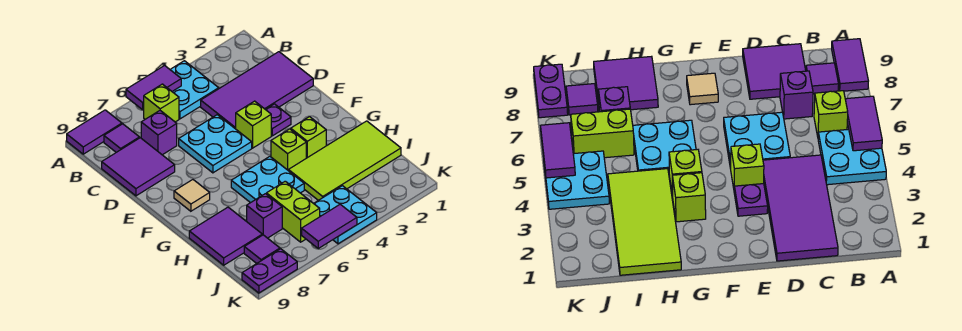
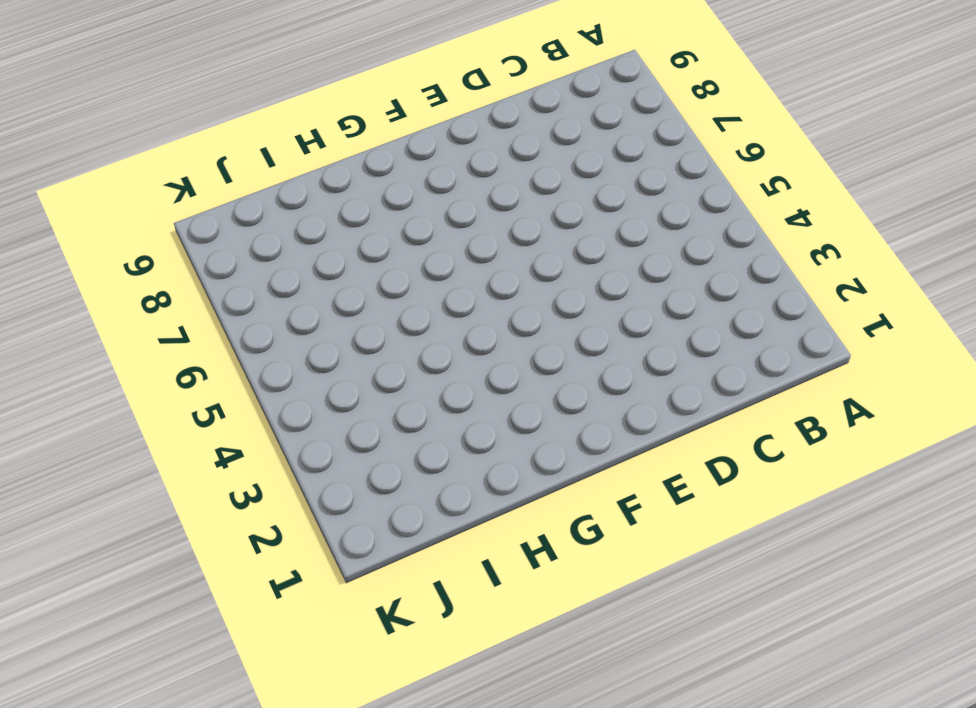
none -> cyan 2x2 plate [170,61,219,119]
none -> purple 1x2 tile [67,110,122,154]
none -> lime 1x1 brick [144,84,179,122]

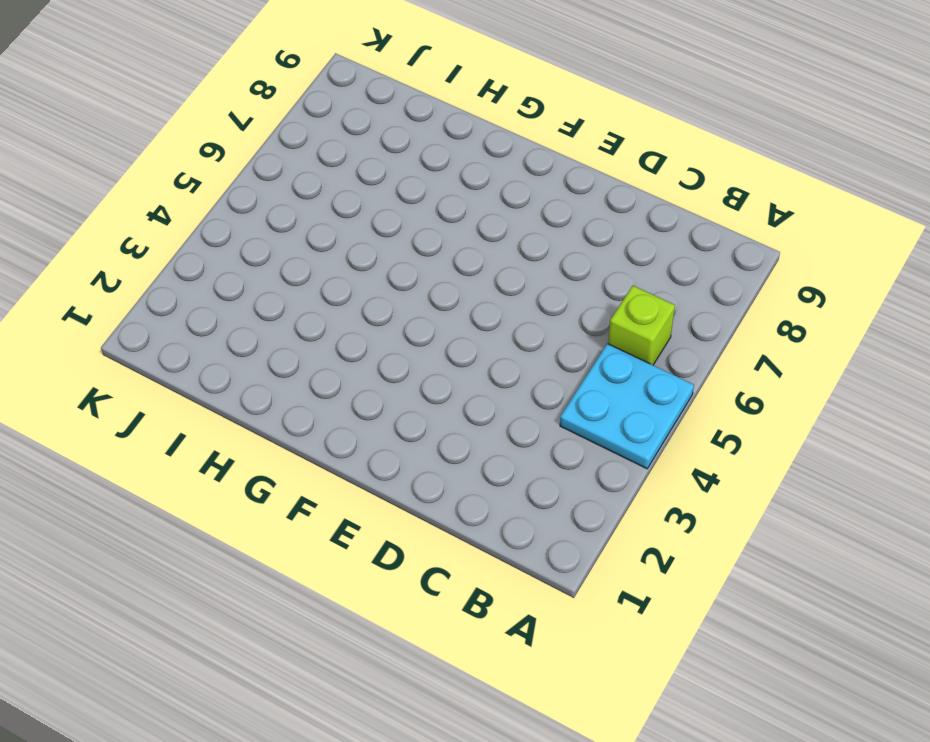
none -> purple 1x2 tile [67,110,122,154]
none -> purple 1x1 tile [104,124,139,152]
none -> purple 2x4 tile [201,52,313,129]

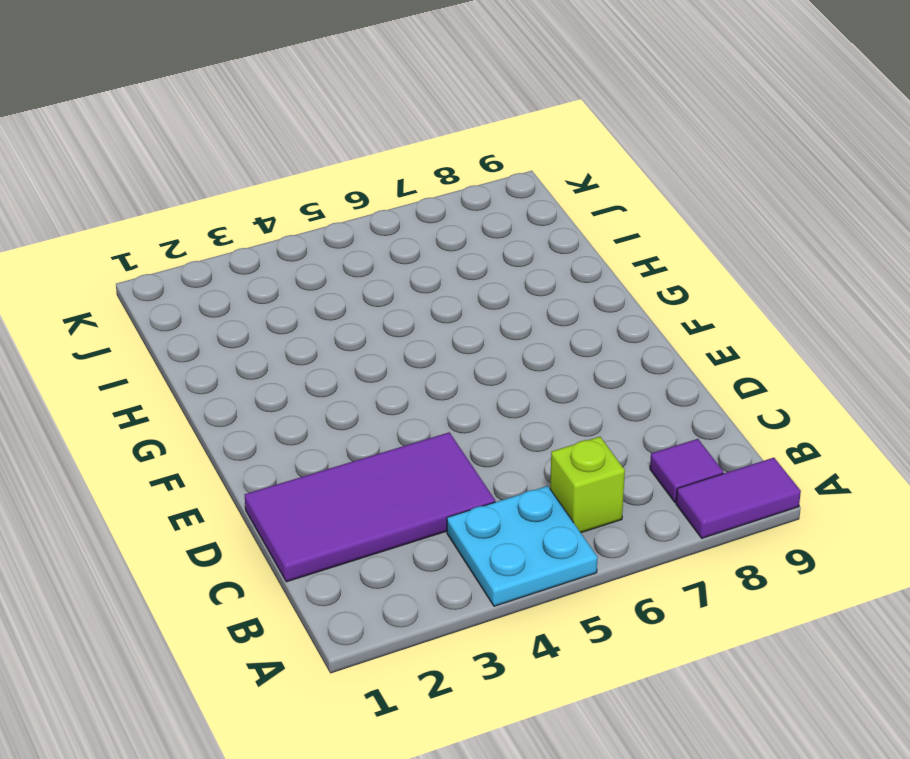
none -> purple 1x1 brick [141,111,177,155]
none -> purple 2x2 tile [102,138,175,196]
none -> cyan 2x2 plate [179,115,252,173]

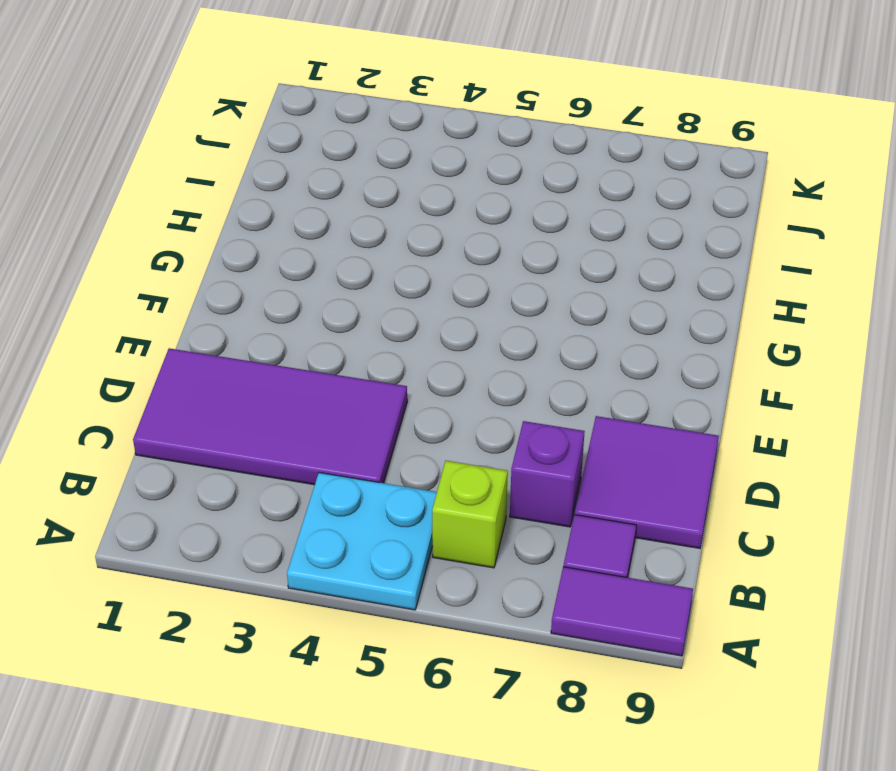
none -> cyan 2x2 plate [179,115,252,173]
none -> purple 1x1 plate [265,104,291,136]
none -> lime 1x1 brick [236,101,271,148]

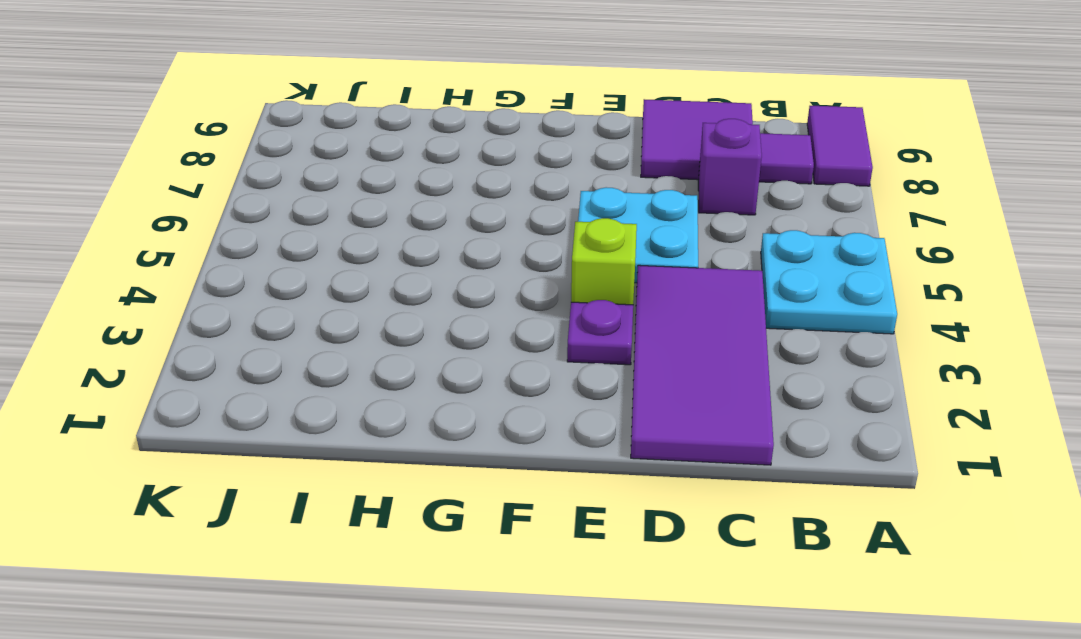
none -> lime 1x1 brick [144,84,179,122]
none -> tan 1x1 tile [174,180,210,211]
none -> lime 1x1 brick [291,117,326,158]

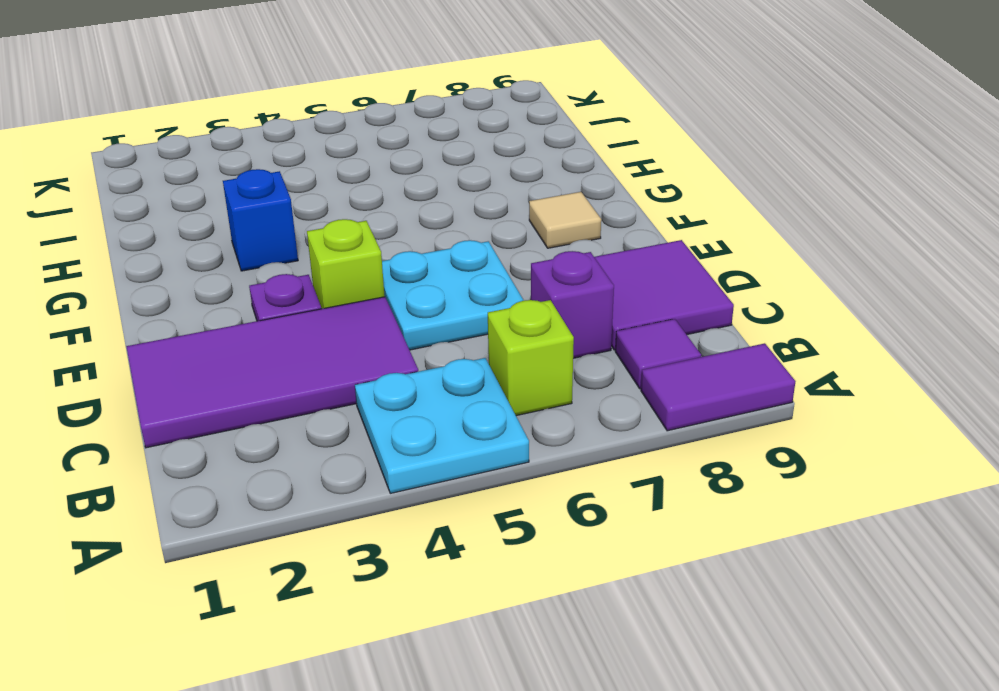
blue 1x1 brick [223,169,298,271] -> lime 1x1 brick [291,117,326,158]
none -> lime 1x1 brick [271,129,306,170]
none -> cyan 2x2 plate [231,157,304,203]
none -> lime 2x4 tile [288,121,401,200]

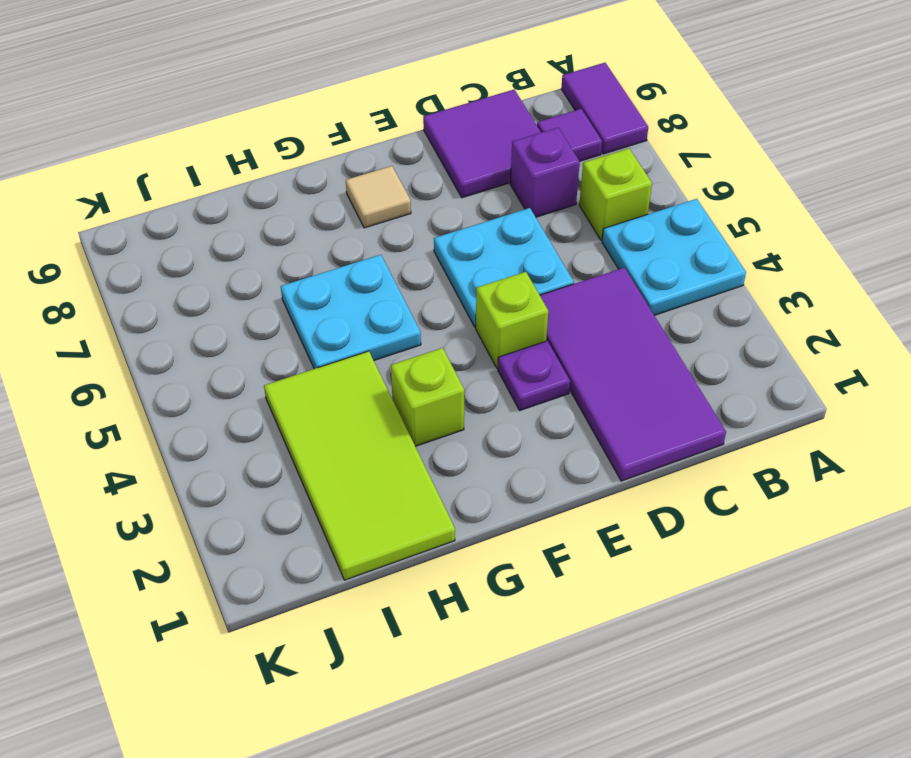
none -> lime 1x1 brick [271,129,306,170]
none -> purple 2x2 tile [189,207,262,265]
none -> lime 1x2 brick [266,181,320,242]

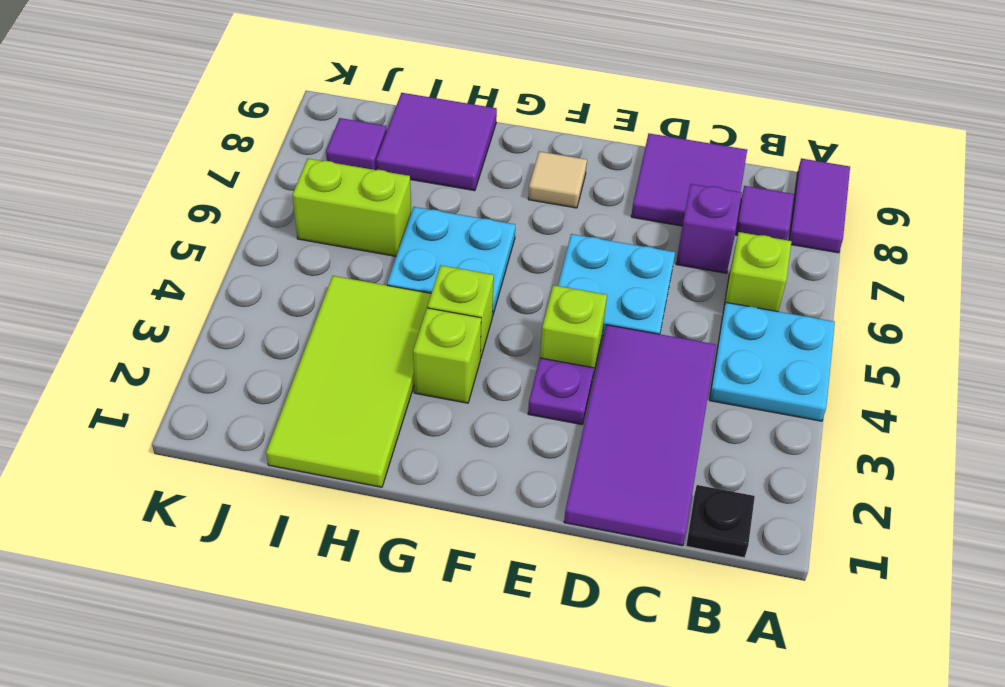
black 1x1 plate [686,485,755,558] -> none
none -> purple 1x1 brick [247,194,282,238]
none -> cyan 2x2 plate [314,186,377,244]
none -> purple 1x2 plate [242,249,297,293]

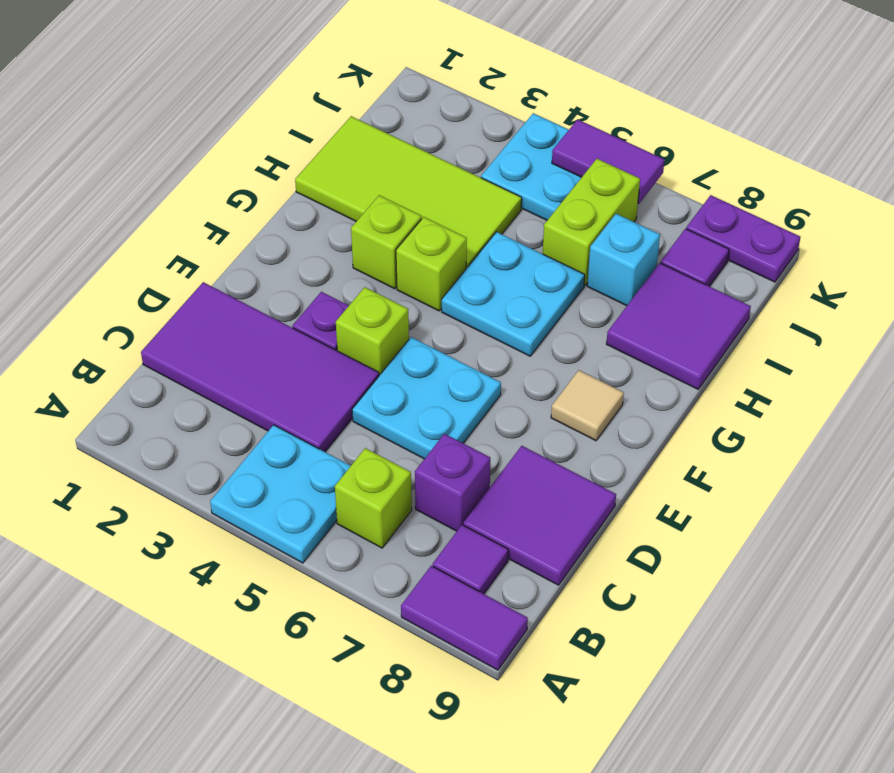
cyan 1x1 brick [587,214,660,306] -> purple 1x1 brick [247,194,282,238]
none -> purple 1x2 tile [126,66,181,110]

